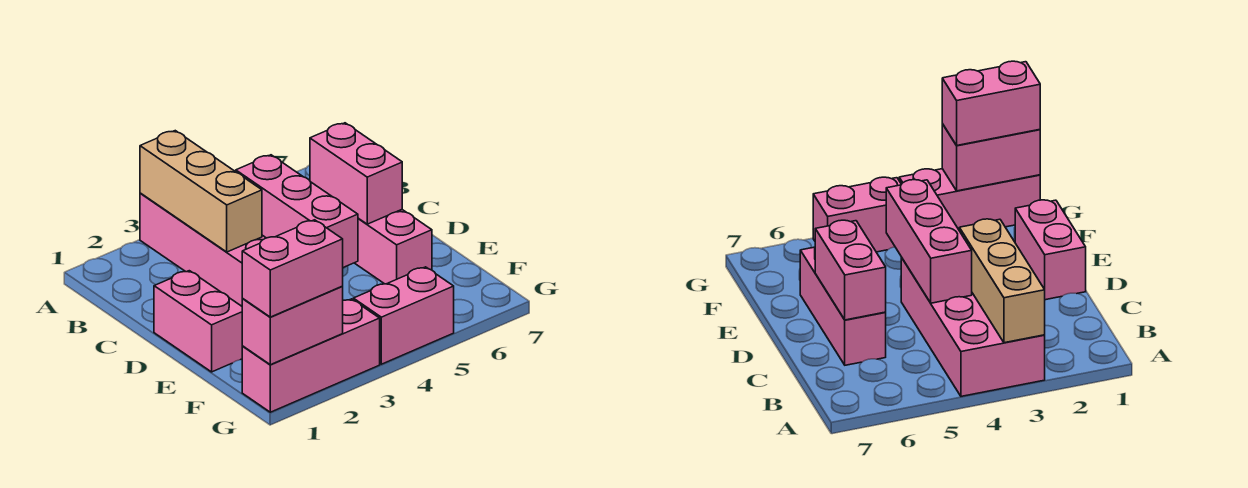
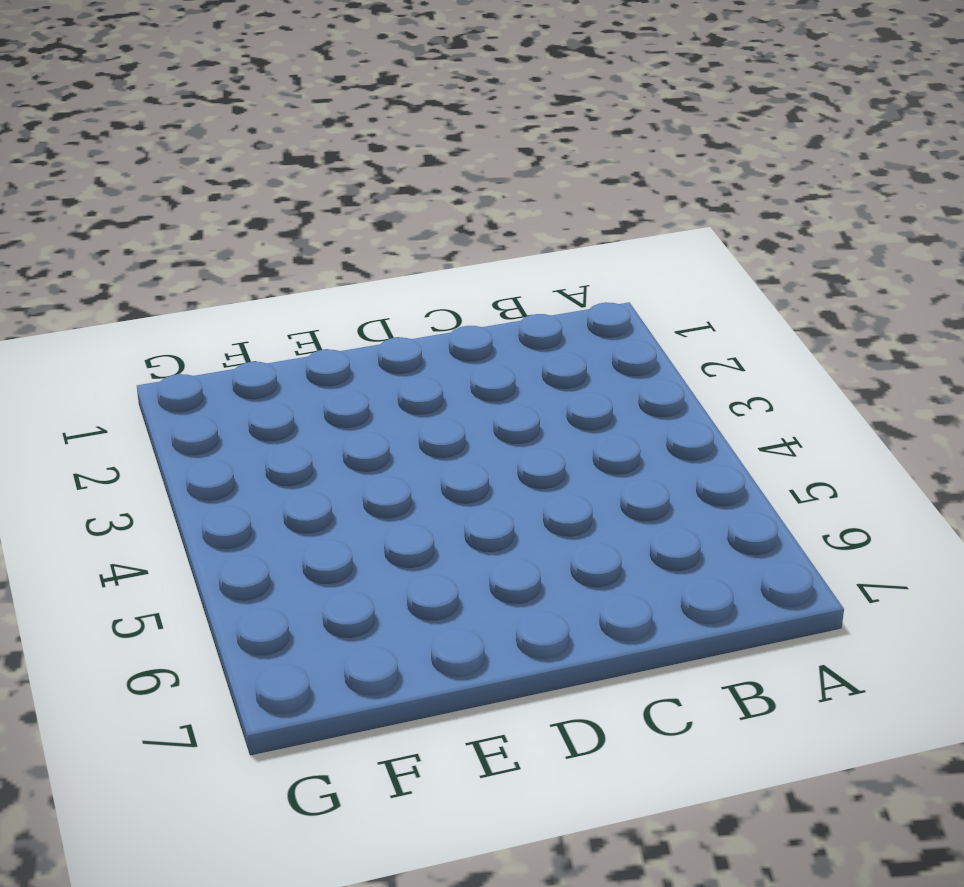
none -> pink 2x4 brick [140,193,266,306]
none -> pink 1x3 brick [355,210,432,284]

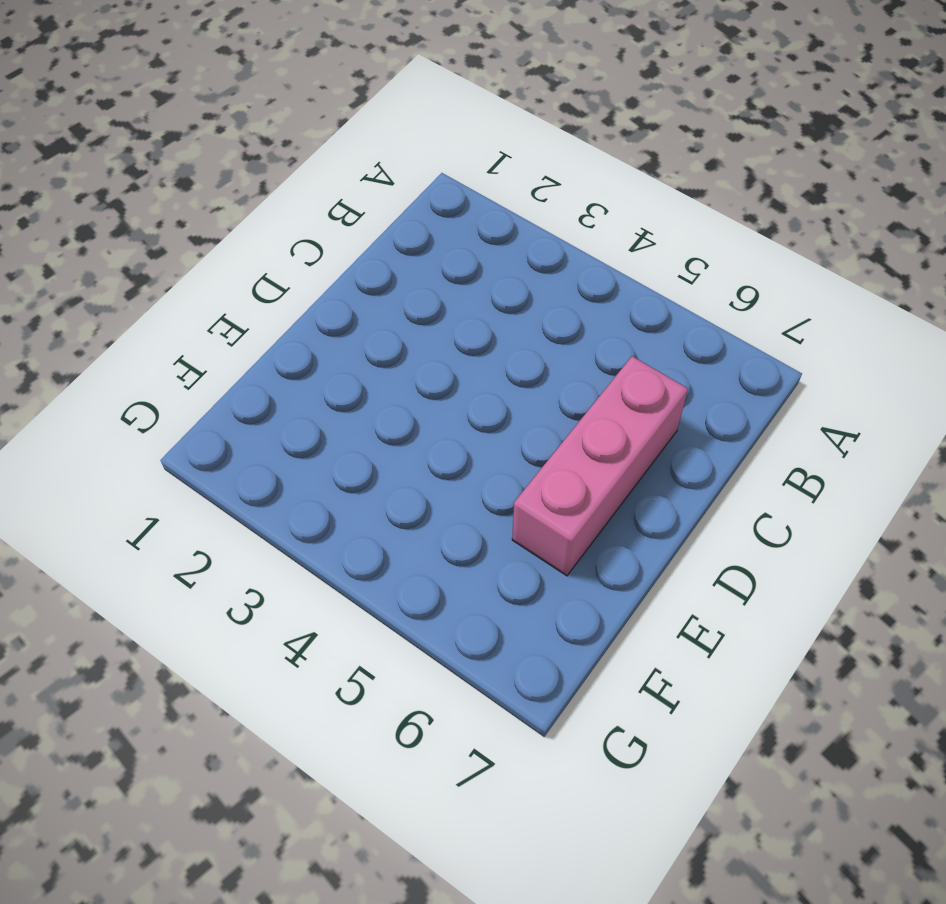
none -> pink 2x4 brick [140,193,266,306]
none -> pink 1x2 brick [154,271,242,372]

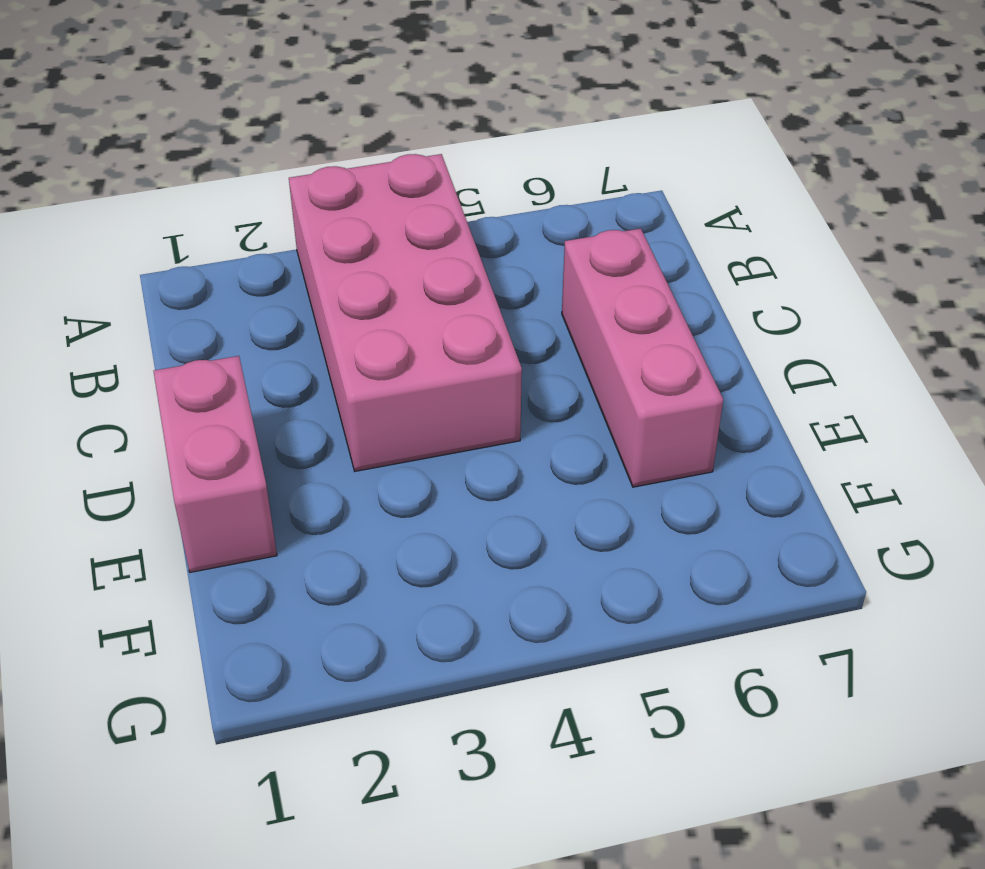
none -> pink 1x3 brick [242,299,380,412]
none -> pink 1x2 brick [353,267,454,364]

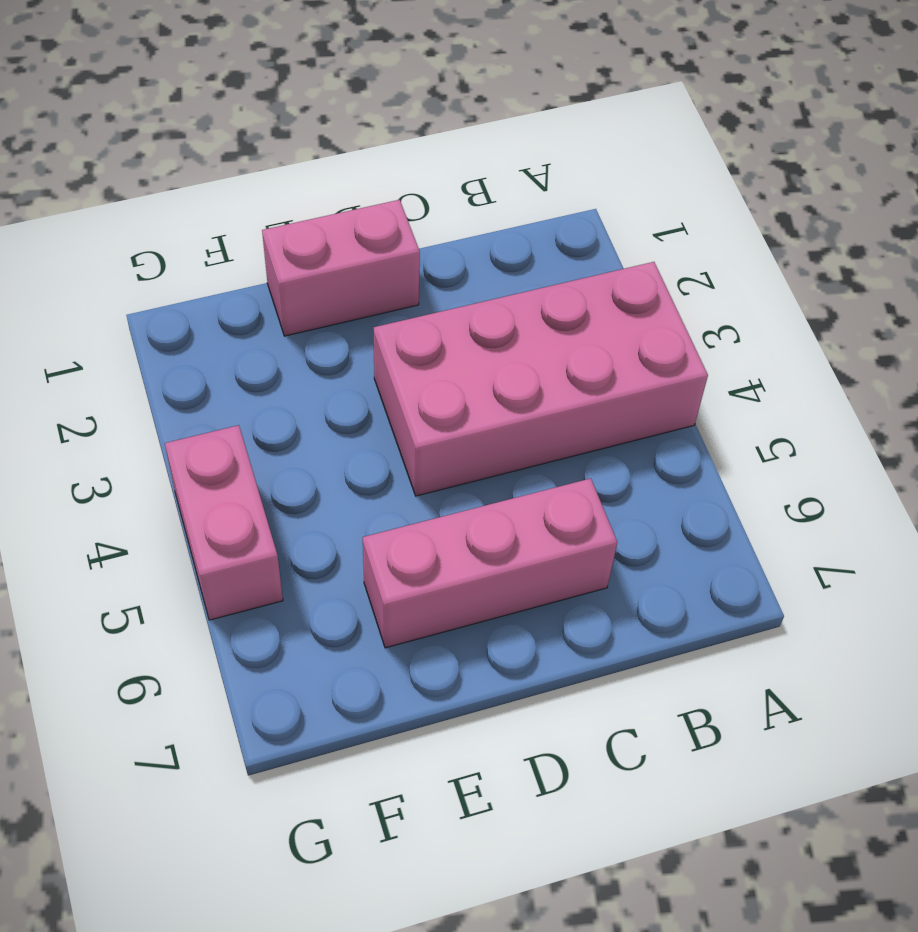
none -> pink 1x3 brick [242,299,380,412]
none -> tan 1x3 brick [140,131,262,252]

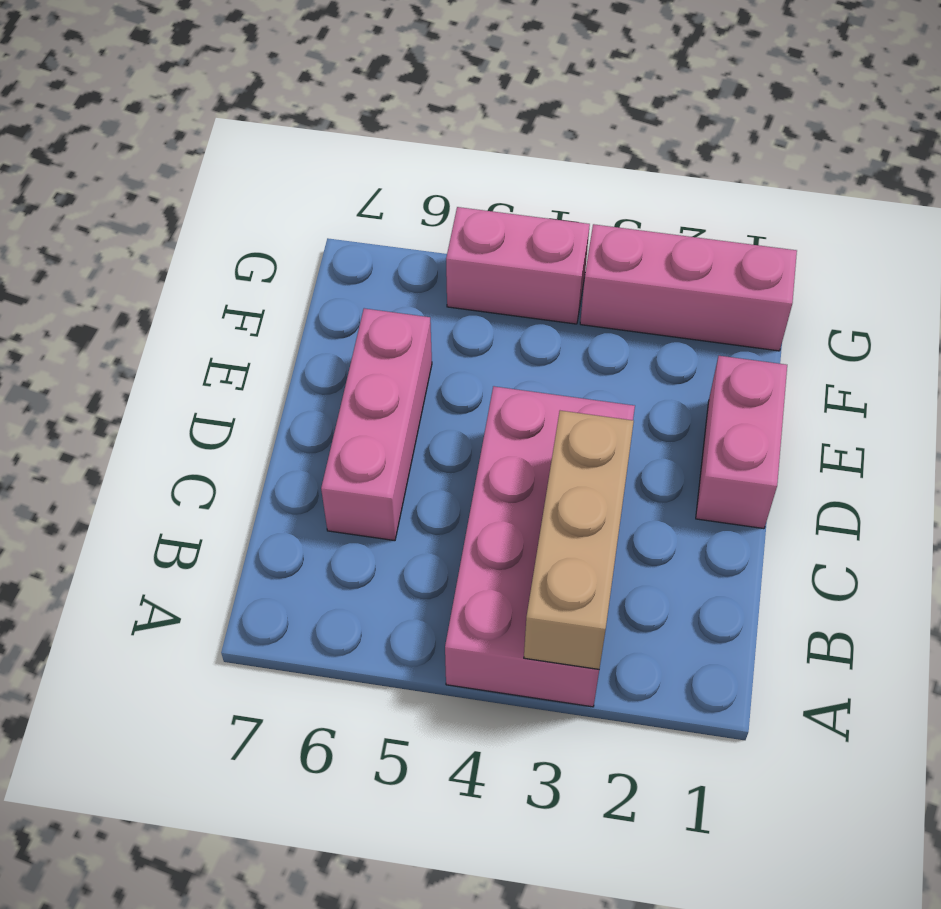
none -> pink 1x3 brick [236,155,358,268]
none -> pink 1x2 brick [310,123,402,224]

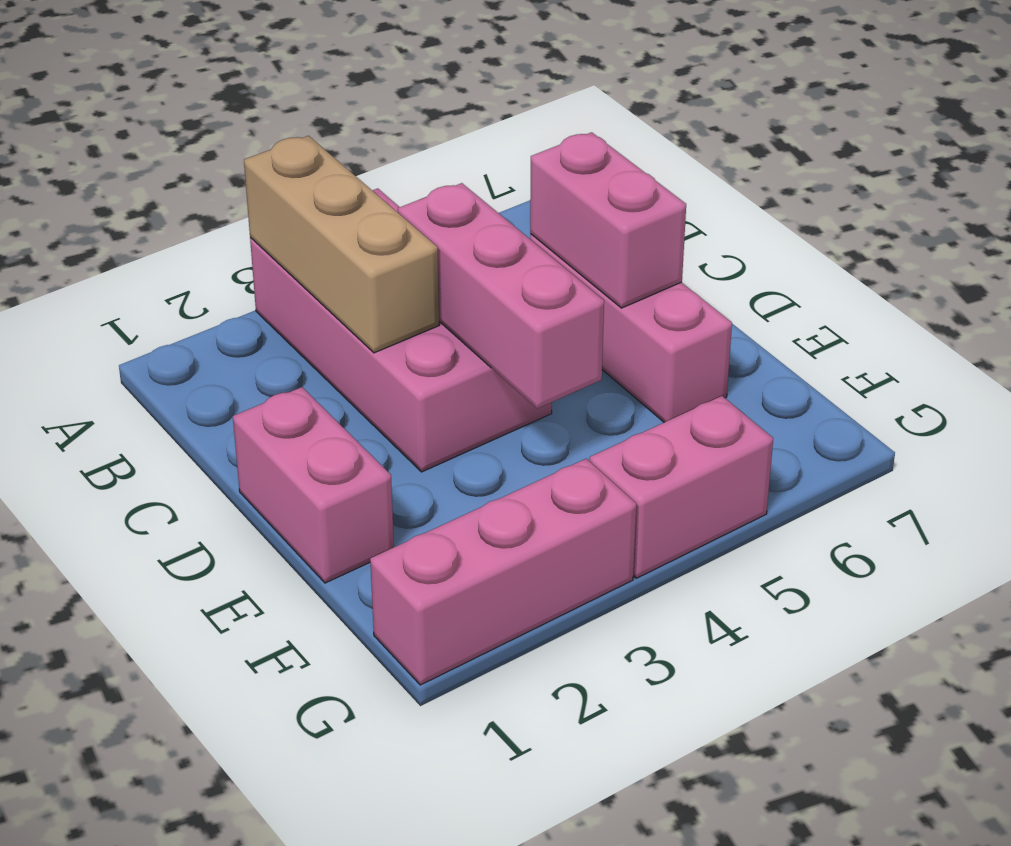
none -> pink 1x2 brick [242,287,343,365]
none -> pink 1x2 brick [242,220,343,317]

